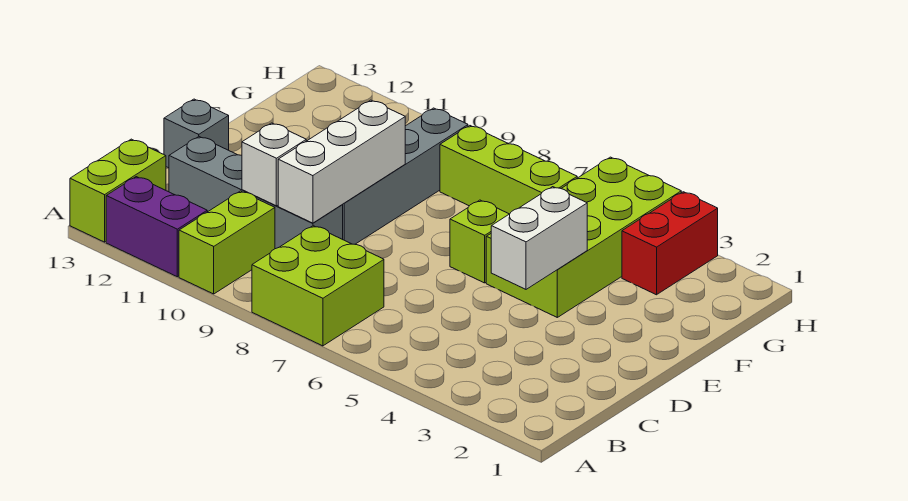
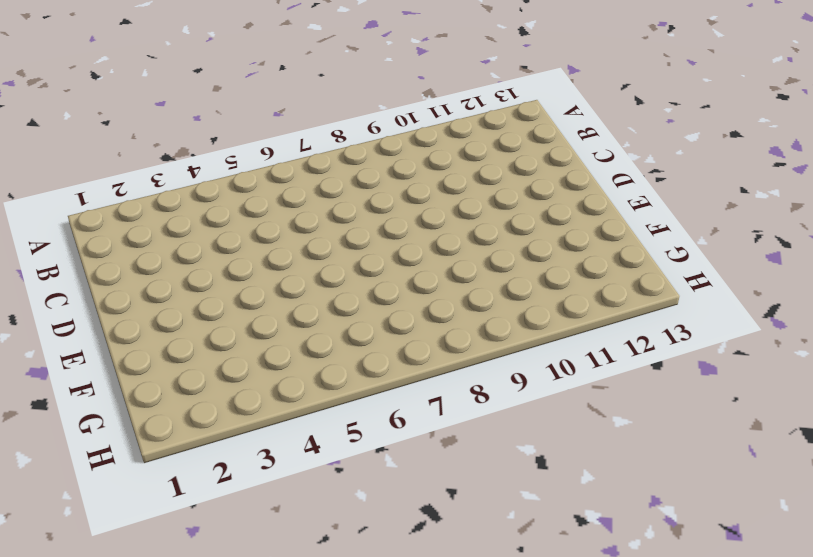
none -> lime 2x2 brick [252,226,384,346]
none -> lime 1x2 brick [179,191,275,294]
none -> purple 1x2 brick [106,177,207,277]

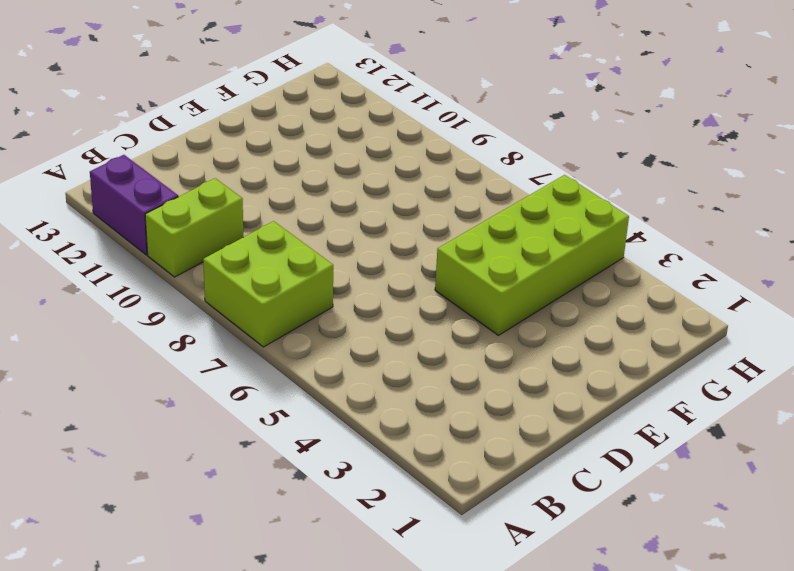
none -> lime 1x2 brick [70,139,166,242]
none -> grey 1x4 brick [169,137,343,249]
none -> grey 1x4 brick [342,108,468,244]

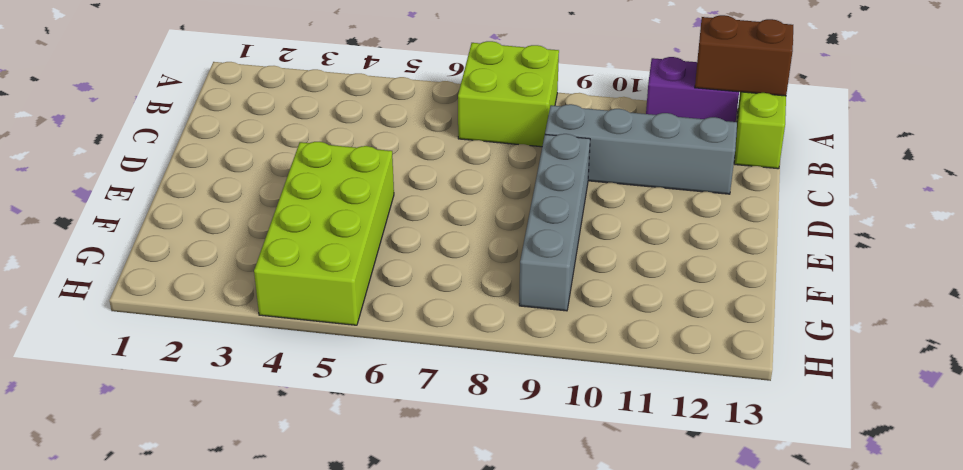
brown 1x2 brick [695,15,793,96] -> none
none -> lime 1x2 brick [179,191,275,294]
none -> grey 1x1 brick [164,99,229,168]
none -> lime 1x1 brick [450,200,509,283]

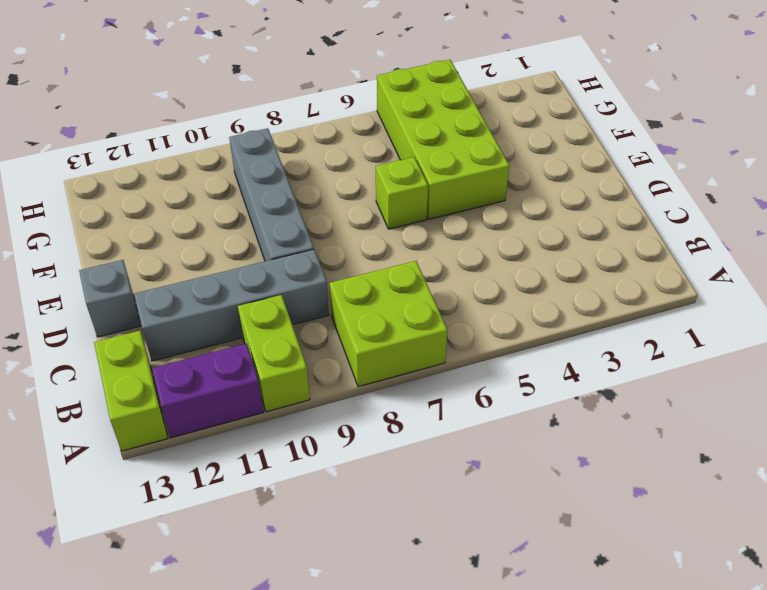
none -> red 1x2 brick [622,192,718,295]
none -> lime 1x3 brick [440,126,577,214]
none -> white 1x3 brick [278,100,405,223]

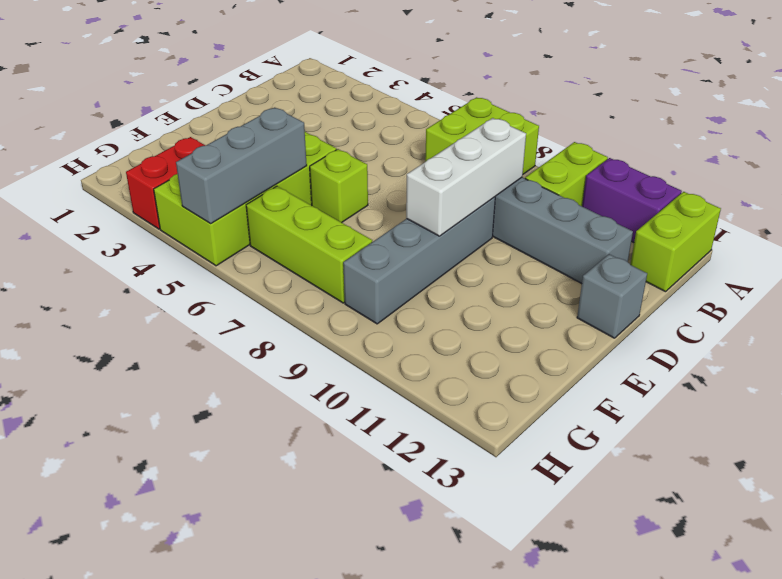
grey 1x3 brick [176,108,307,224] -> none
none -> white 1x1 brick [242,123,306,206]
none -> white 1x2 brick [491,187,587,289]

